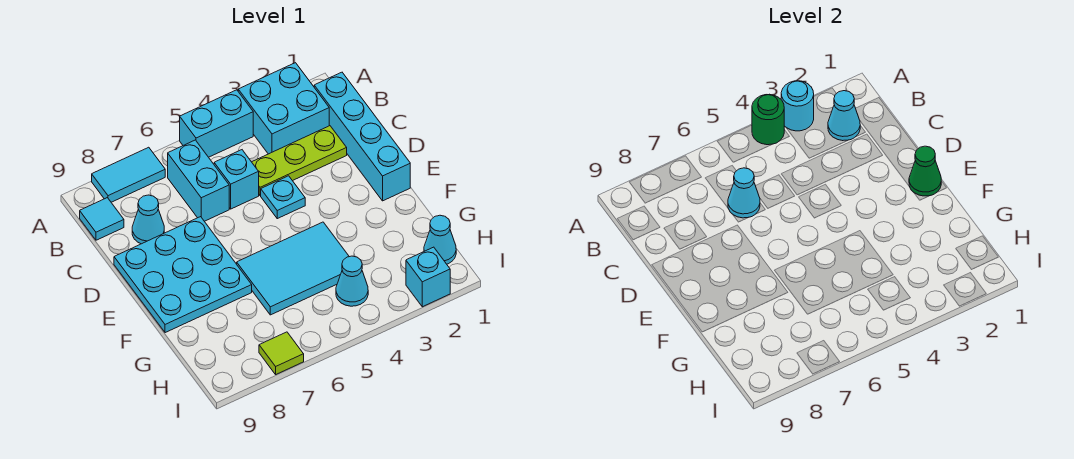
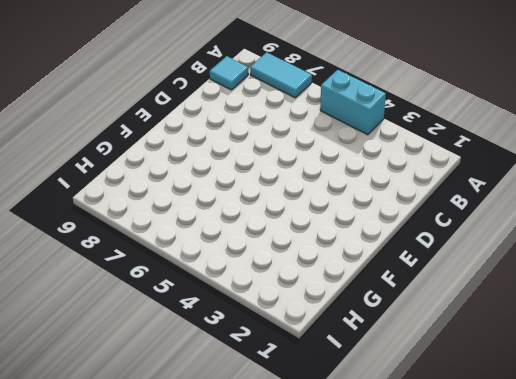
none -> cyan 2x2 brick [238,63,329,154]
none -> cyan 1x4 brick [314,72,410,201]
none -> cyan 1x2 brick [168,140,229,221]

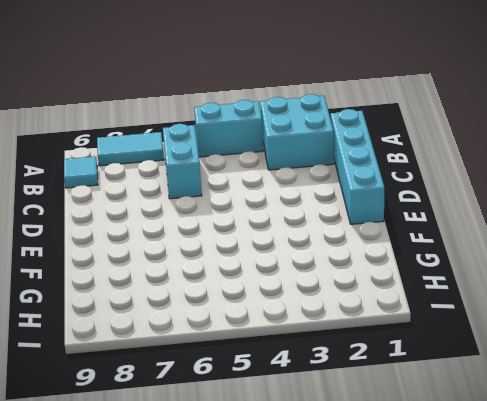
none -> lime 1x3 plate [252,126,347,195]
none -> cyan 1x1 brick [214,150,259,209]
none -> cyan 1x1 cone [132,195,164,244]

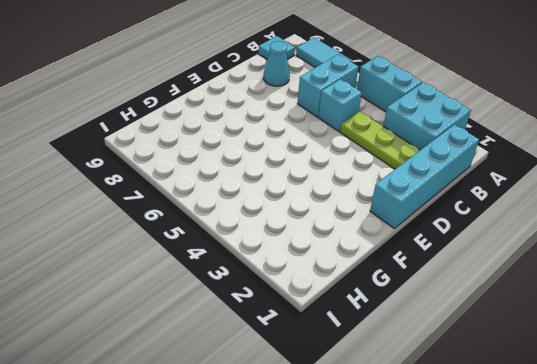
none -> cyan 1x1 plate [261,176,305,219]
none -> cyan 3x3 plate [114,217,252,333]
none -> cyan 2x3 tile [237,222,349,315]

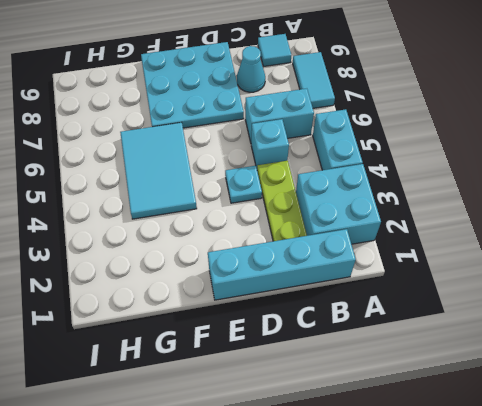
none -> cyan 1x1 cone [424,215,456,264]
none -> cyan 1x1 cone [336,256,368,306]
none -> cyan 1x1 brick [406,247,450,307]

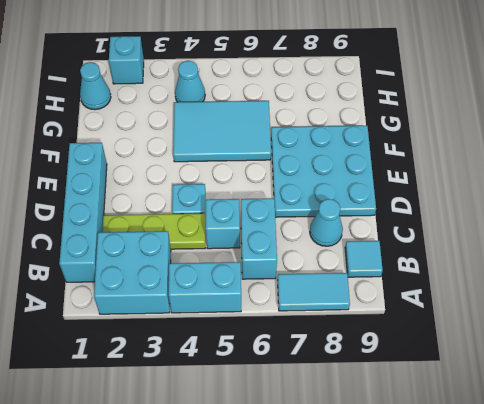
none -> lime 1x1 tile [259,332,304,374]
none -> cyan 1x1 round brick [781,81,814,131]
none -> green 1x1 round brick [752,94,784,145]

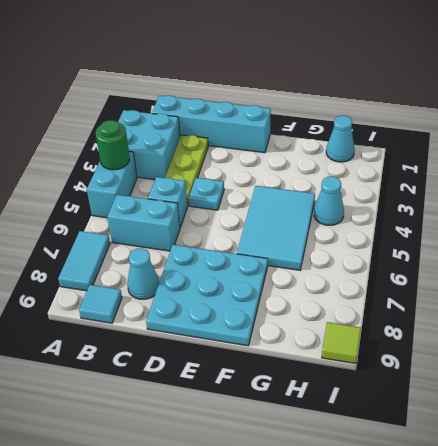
lime 1x1 tile [322,322,361,364] -> lime 1x1 tile moved to [259,332,304,374]
none -> cyan 1x1 brick [406,247,450,307]
none -> cyan 1x1 round brick [781,81,814,131]
none -> cyan 1x1 cone [828,91,860,141]

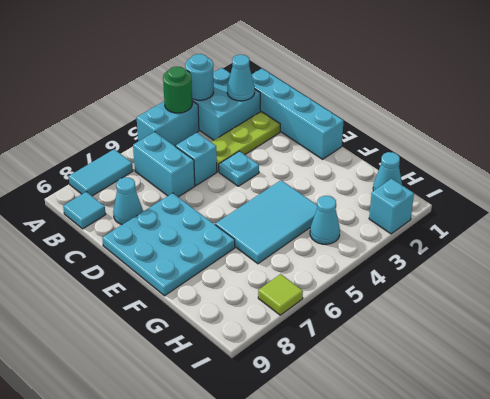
none -> cyan 1x1 cone [728,168,760,218]
none -> green 1x1 cone [909,146,941,196]

